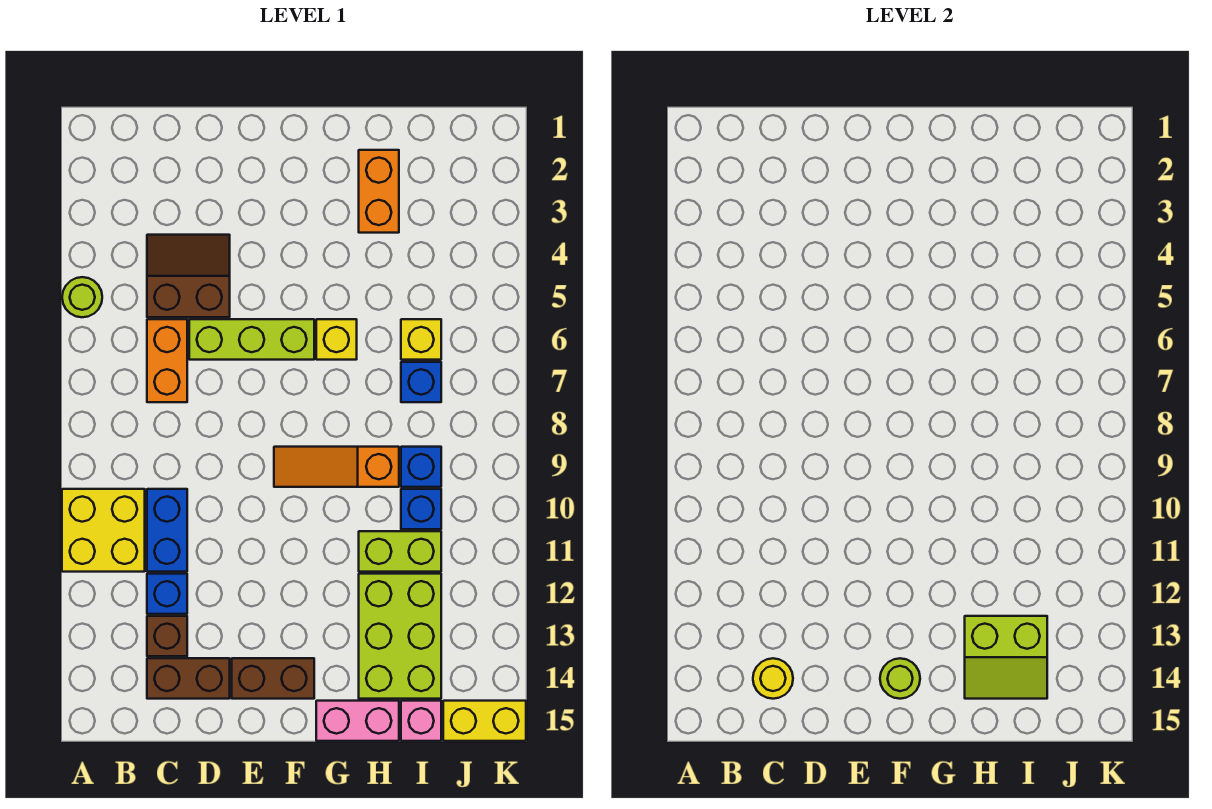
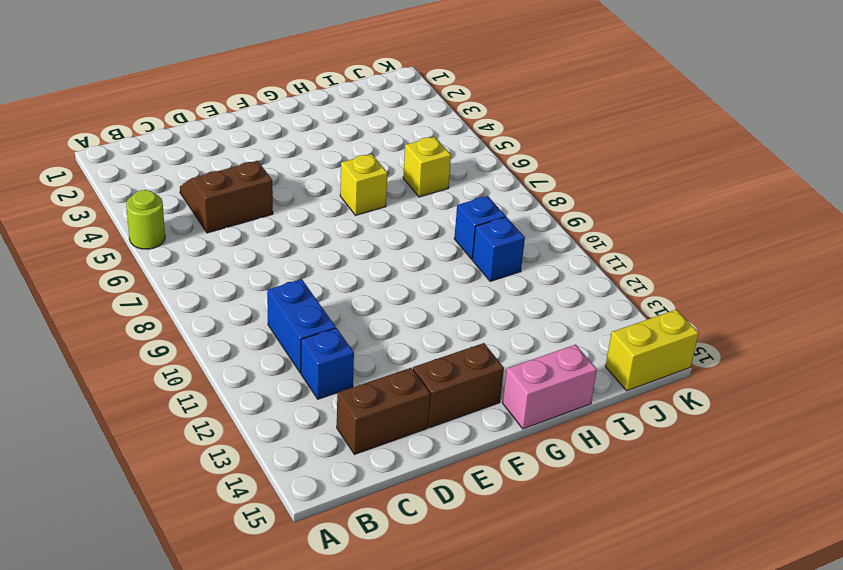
none -> yellow 2x2 brick [62,489,145,572]
none -> orange 1x2 brick [147,319,187,402]
none -> brown 1x1 brick [147,616,187,656]

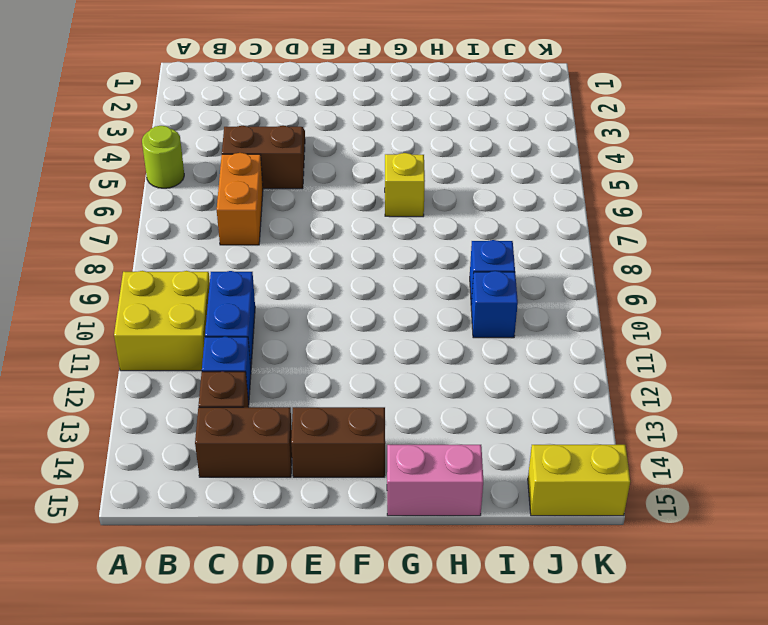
none -> lime 1x3 brick [189,319,314,360]
none -> orange 1x3 slope [274,447,399,487]
none -> orange 1x2 brick [359,150,399,233]

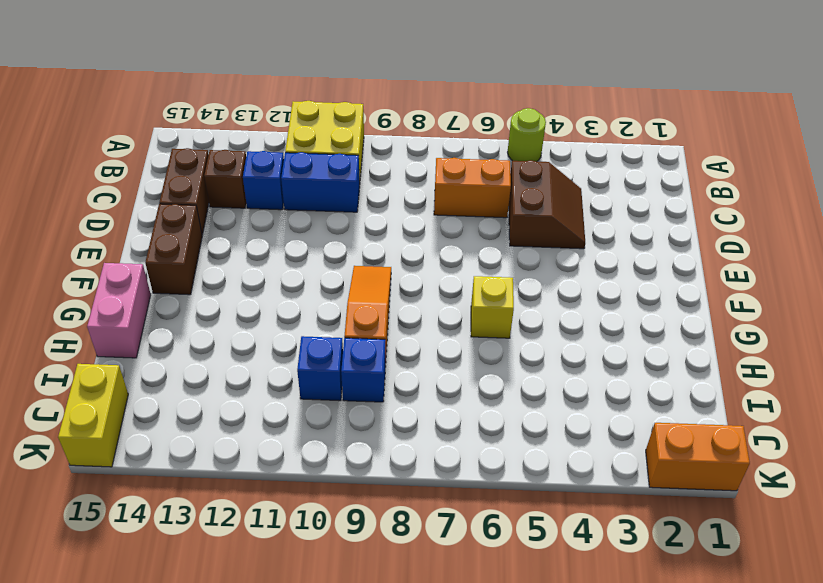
orange 1x2 brick [646,423,750,491] -> orange 1x2 brick moved to [359,150,399,233]
none -> lime 1x3 brick [189,319,314,360]
none -> lime 1x2 brick [359,531,441,572]
none -> lime 2x3 brick [359,574,441,699]

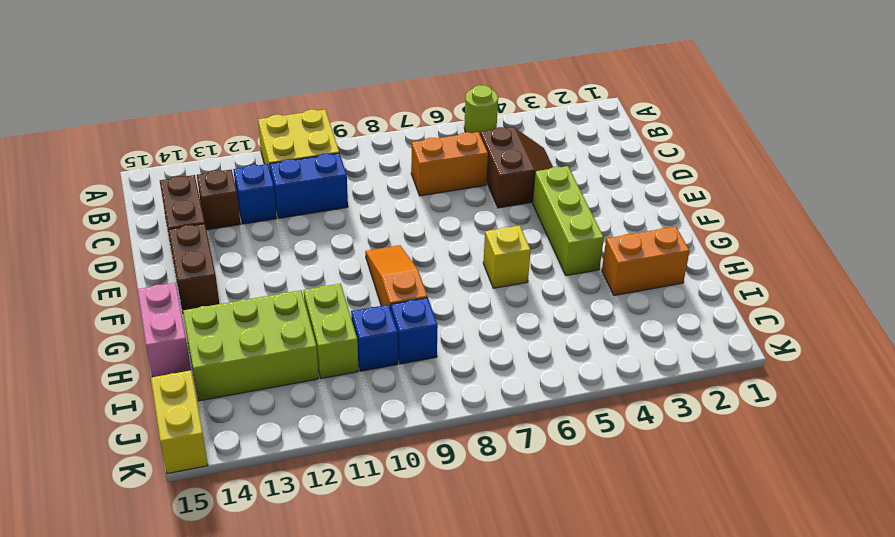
lime 1x3 brick [533,166,604,276] -> lime 1x3 brick moved to [189,319,314,360]
none -> yellow 1x1 brick [401,319,441,360]
none -> blue 1x1 brick [401,362,441,402]
none -> pink 1x1 brick [401,701,441,741]

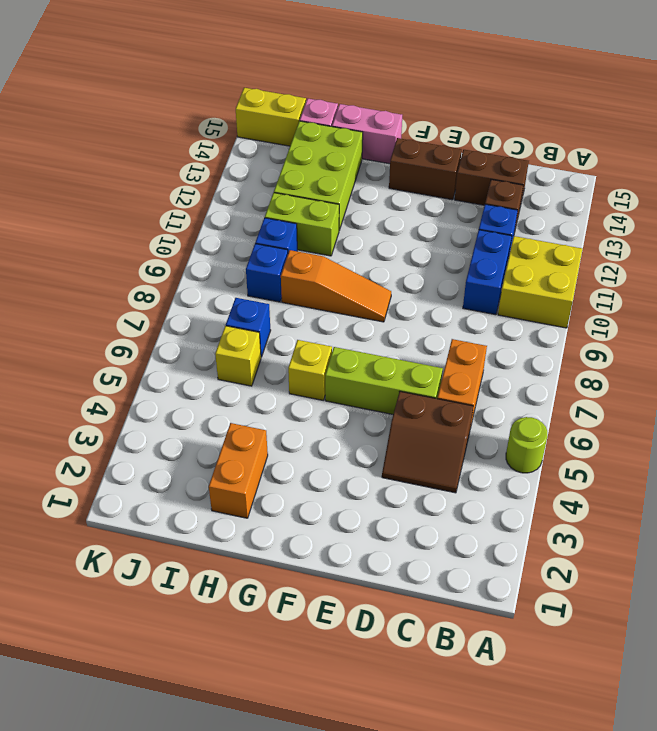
none -> yellow 1x1 round brick [753,658,793,699]
none -> lime 1x1 round brick [880,658,920,699]
none -> lime 2x2 slope [965,616,1047,699]

